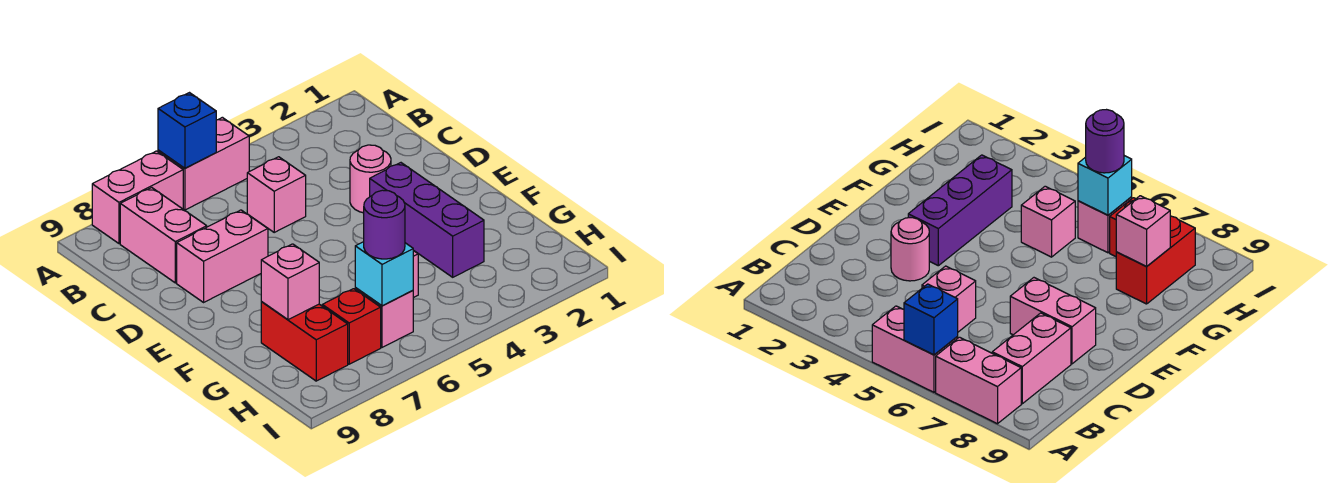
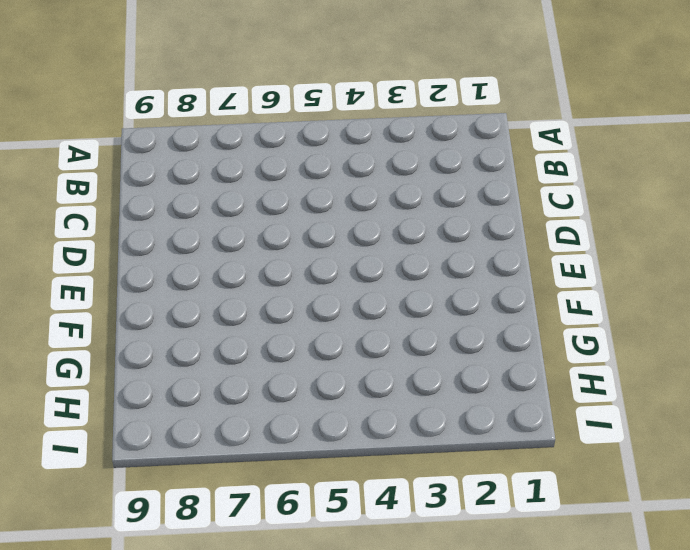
none -> pink 1x2 brick [158,117,249,210]
none -> pink 1x2 brick [92,151,183,244]
none -> pink 1x2 brick [120,188,207,283]

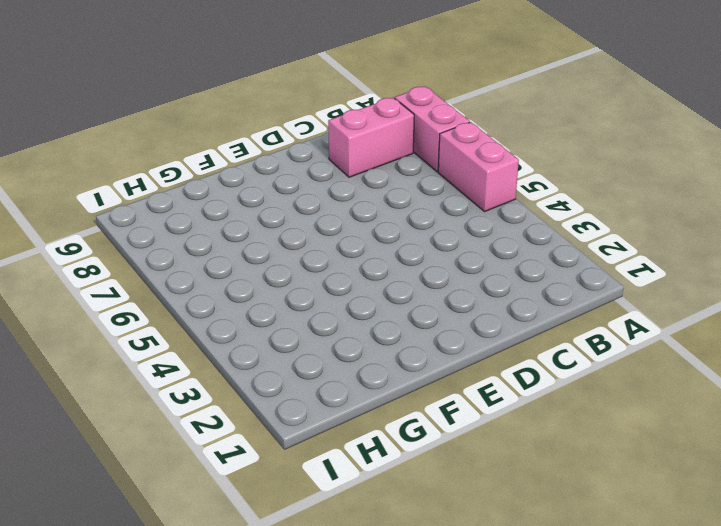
none -> pink 1x1 brick [247,157,306,232]
none -> pink 1x1 round brick [350,145,391,213]
none -> pink 1x2 brick [177,210,268,302]

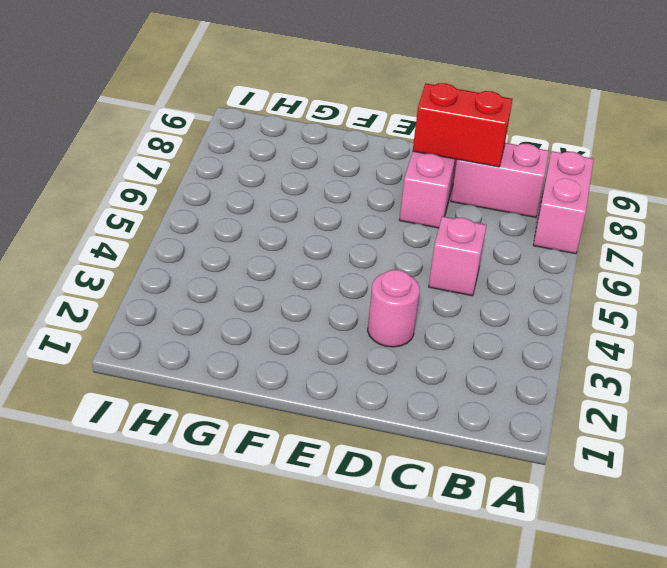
red 1x2 brick [413,83,513,167] -> red 1x2 brick moved to [261,302,348,381]
none -> pink 1x2 brick [158,117,249,210]
none -> purple 1x3 brick [370,163,484,277]
none -> pink 1x1 brick [1021,186,1075,257]

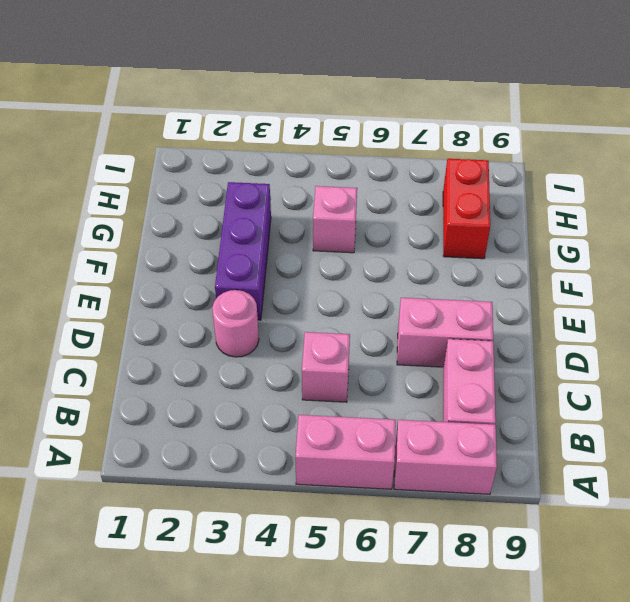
none -> pink 1x1 brick [355,288,413,347]
none -> red 1x1 brick [322,289,381,364]
none -> blue 1x1 brick [158,93,216,168]

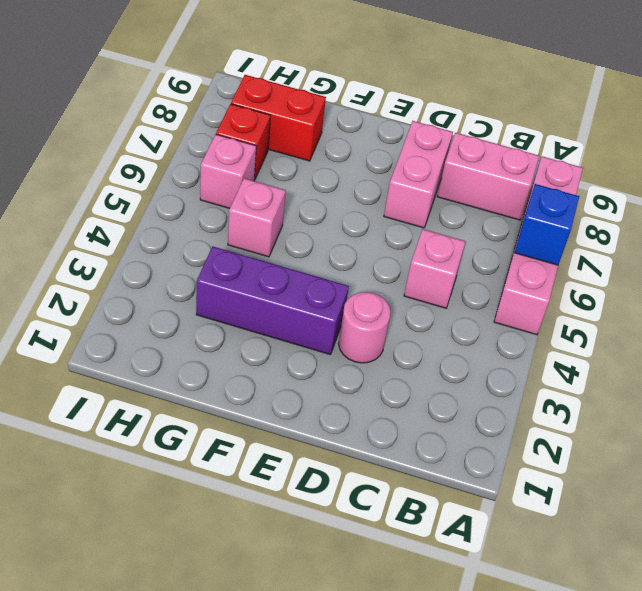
none -> pink 1x1 brick [261,244,319,320]
none -> cyan 1x1 brick [355,242,413,306]
none -> purple 1x1 round brick [364,190,405,259]

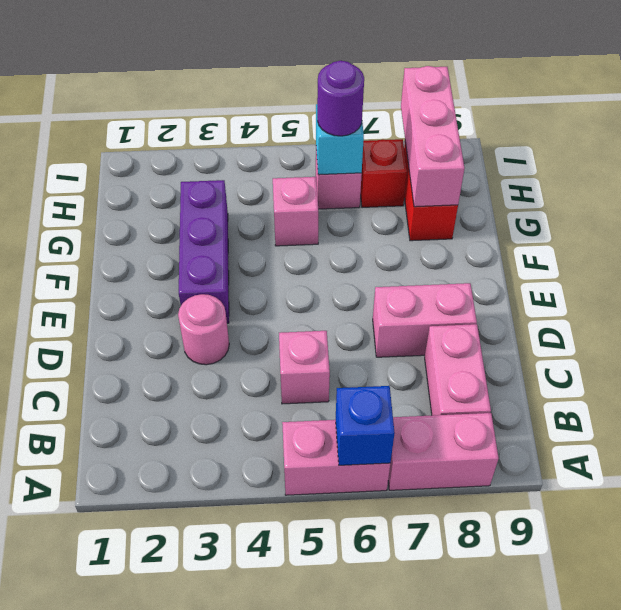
pink 1x3 brick [401,66,464,207] -> pink 1x1 brick [261,244,319,320]

